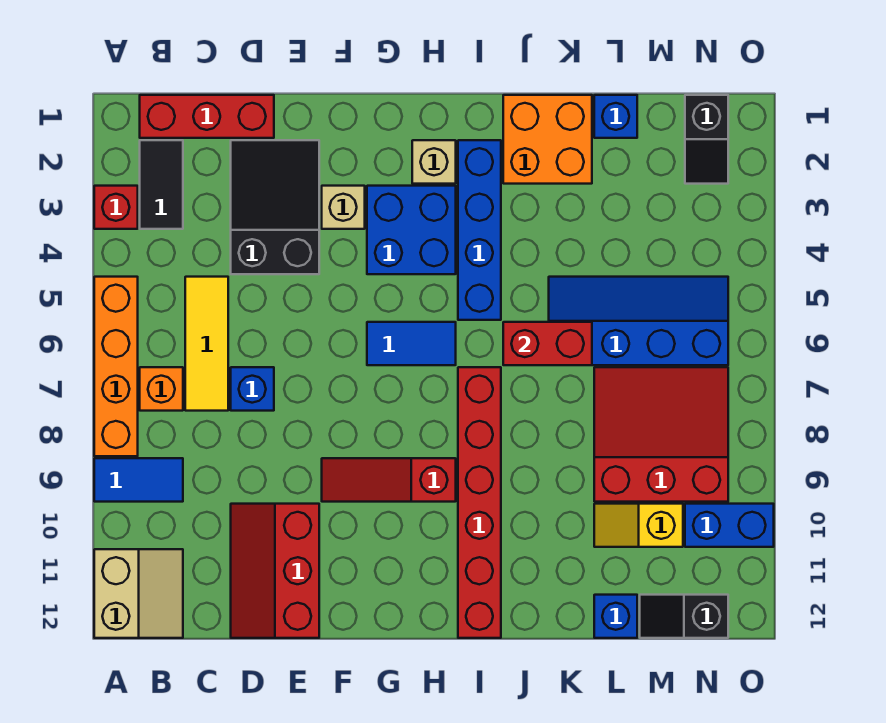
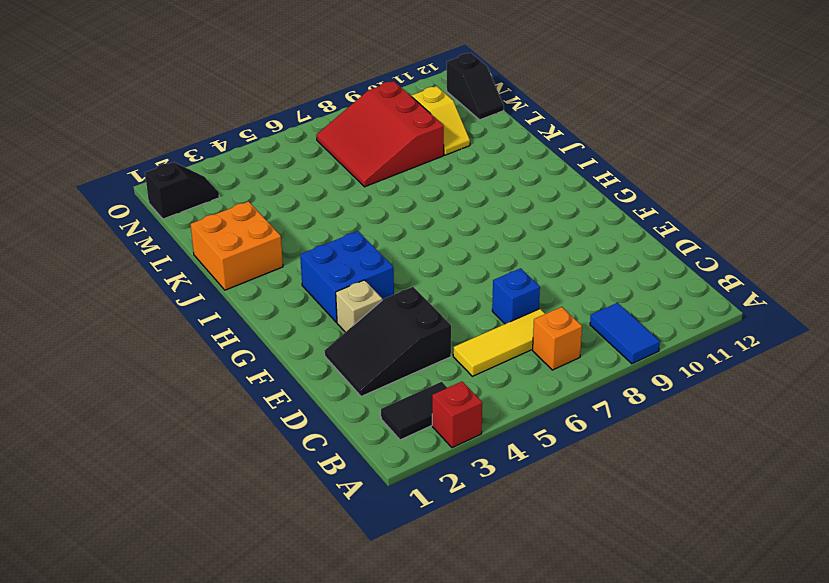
none -> orange 1x4 brick [94,277,138,456]
none -> tan 2x2 slope [94,549,183,638]
none -> red 1x3 brick [140,95,274,138]

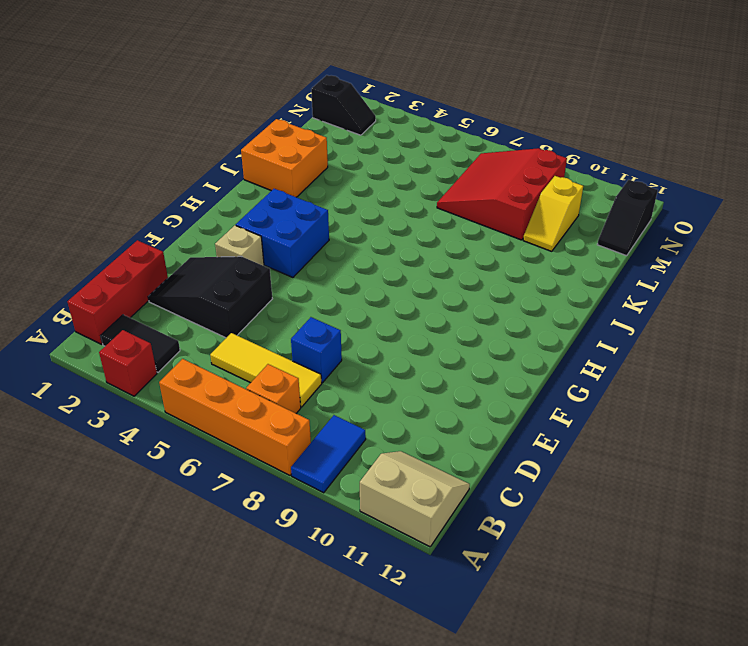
none -> red 2x3 slope [231,504,319,638]
none -> red 1x3 slope [322,458,456,502]
none -> blue 1x2 tile [367,322,456,365]

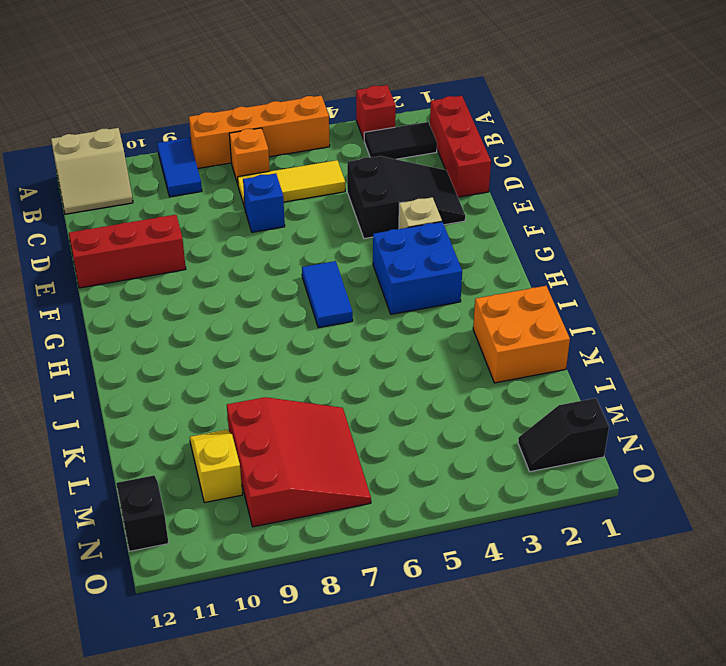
none -> red 1x3 slope [322,458,456,502]
none -> tan 1x1 brick [412,140,456,184]
none -> blue 1x4 brick [458,140,501,320]

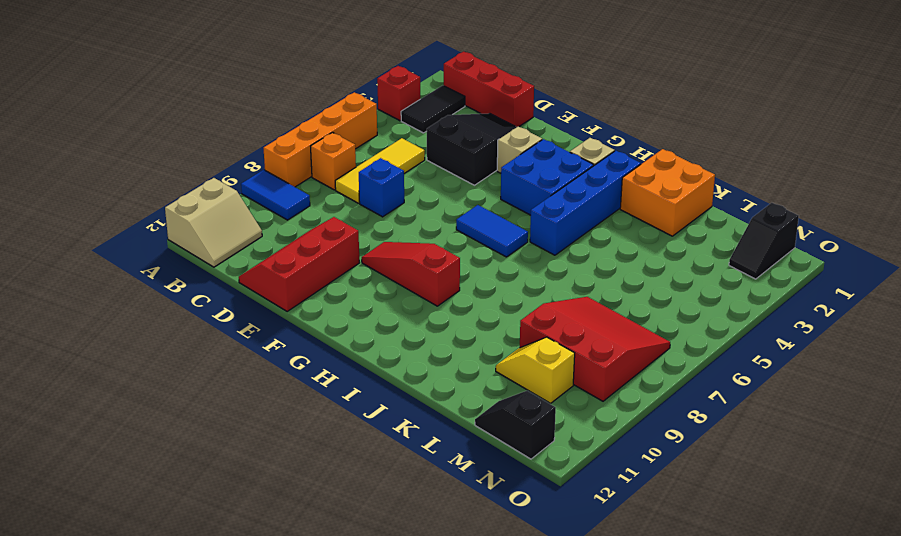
none -> red 1x6 brick [458,367,501,638]
none -> blue 2x4 slope [549,277,728,365]
none -> blue 1x1 brick [594,95,637,138]

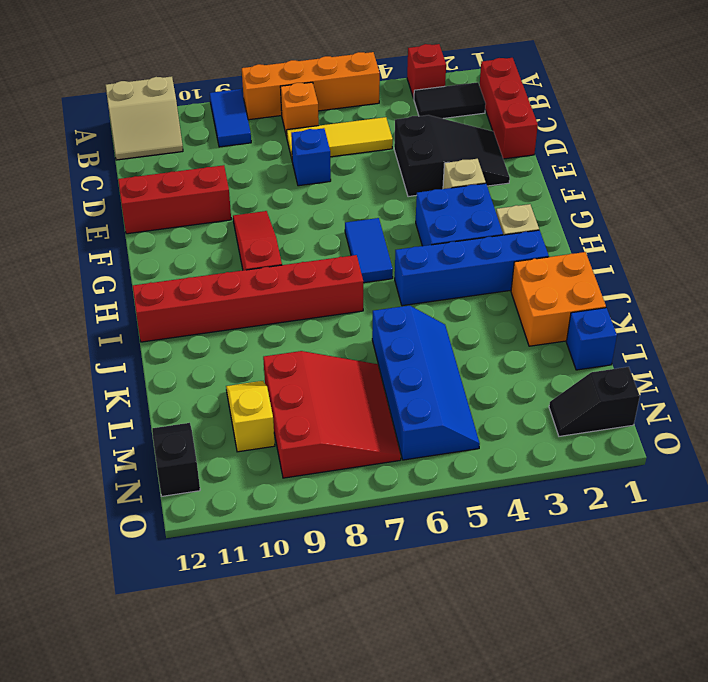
none -> blue 1x1 brick [594,595,637,638]
none -> blue 1x2 brick [685,504,774,547]
none -> red 1x2 brick [503,322,592,365]

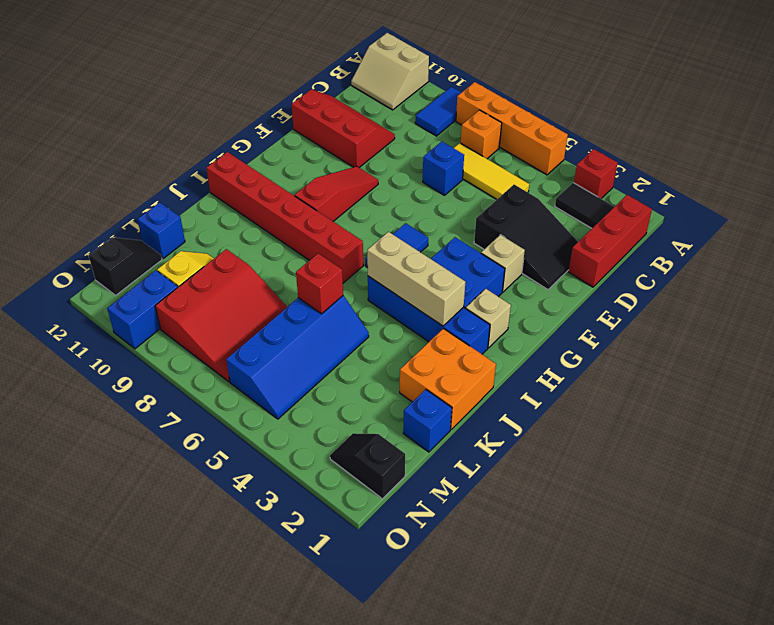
tan 1x3 brick [367,232,465,326] -> none
red 1x1 brick [296,253,343,314] -> red 1x2 brick [503,322,592,365]

